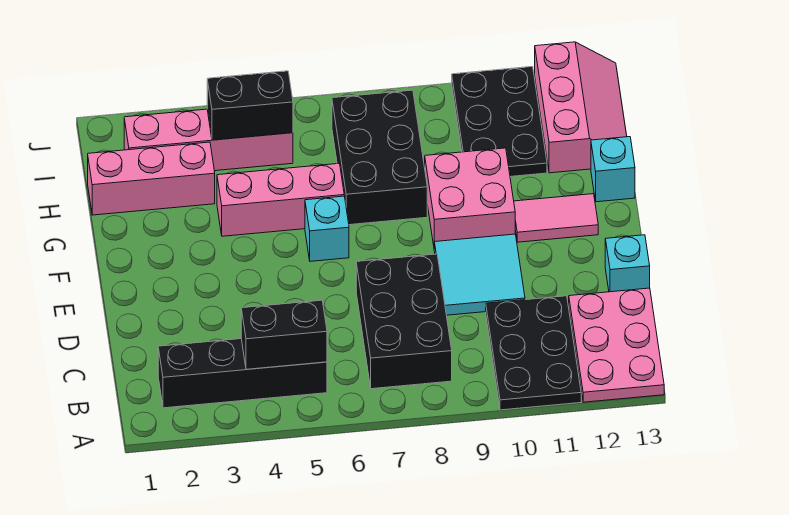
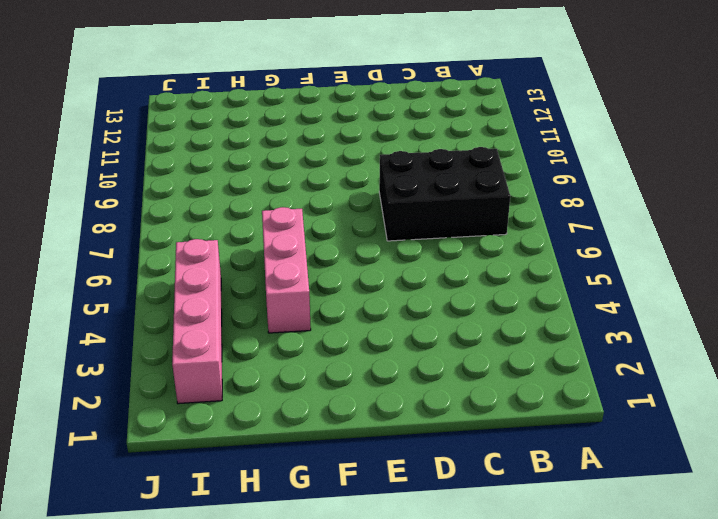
none -> black 2x3 plate [486,296,581,410]
none -> pink 2x3 plate [569,288,664,402]
none -> black 1x4 brick [158,339,327,408]

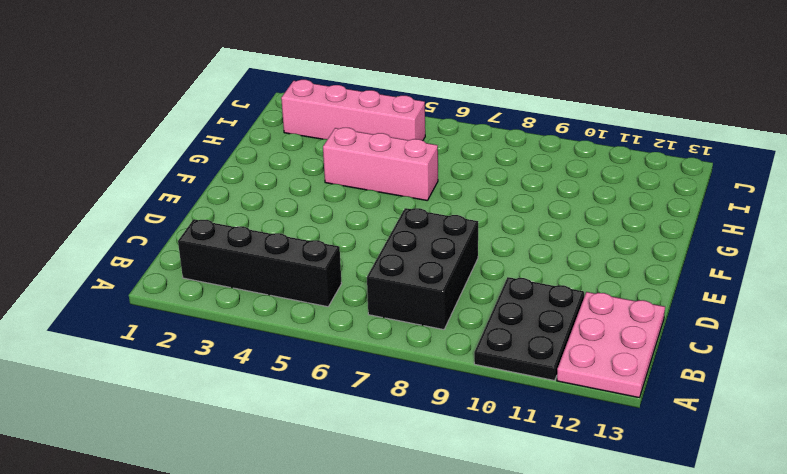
none -> cyan 2x2 tile [434,234,525,315]
none -> cyan 1x1 brick [605,235,650,292]
none -> cyan 1x1 brick [305,196,349,261]

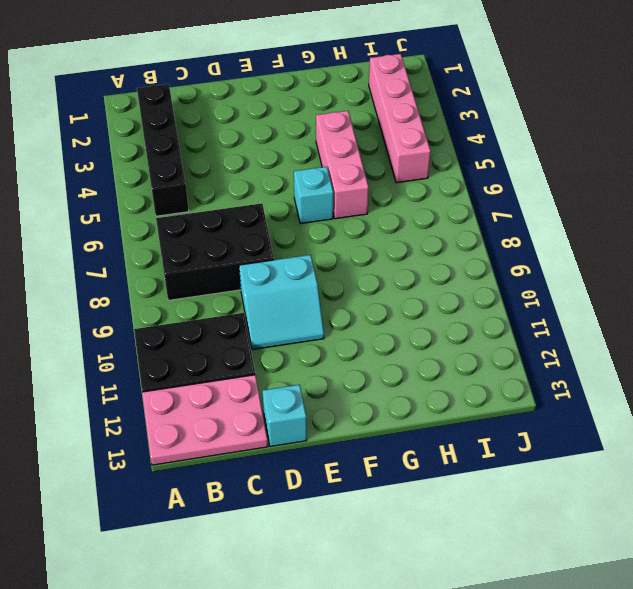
cyan 2x2 slope [239,255,324,350] -> cyan 2x2 tile [434,234,525,315]
none -> pink 2x2 brick [425,148,515,245]
none -> pink 1x2 tile [514,194,598,242]
none -> black 2x3 brick [332,90,427,225]

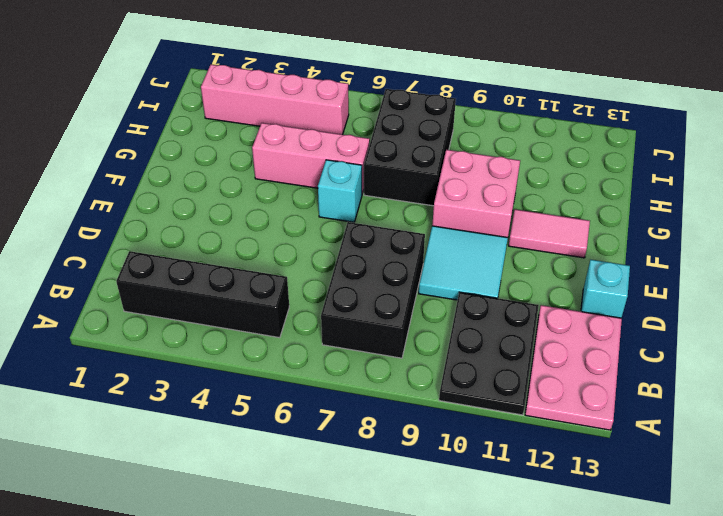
none -> cyan 1x1 brick [591,137,635,202]
none -> pink 1x3 brick [88,142,215,215]
none -> black 2x3 plate [452,67,547,177]

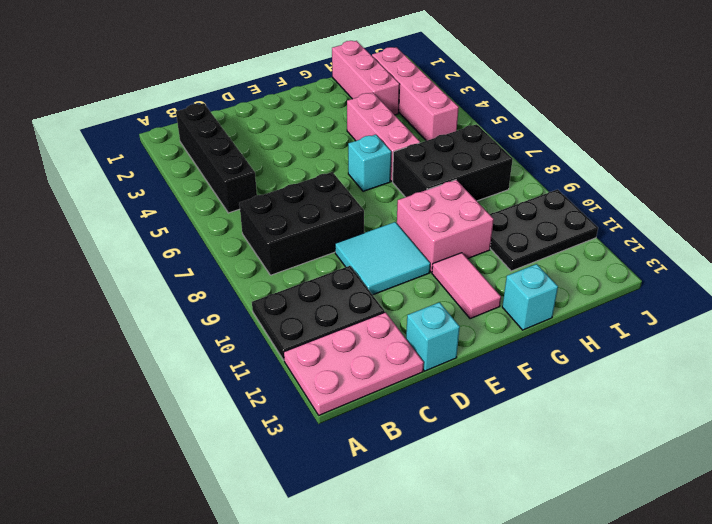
none -> pink 2x3 slope [535,42,627,173]
none -> black 1x2 brick [241,300,327,369]
none -> black 1x2 brick [207,71,293,140]

